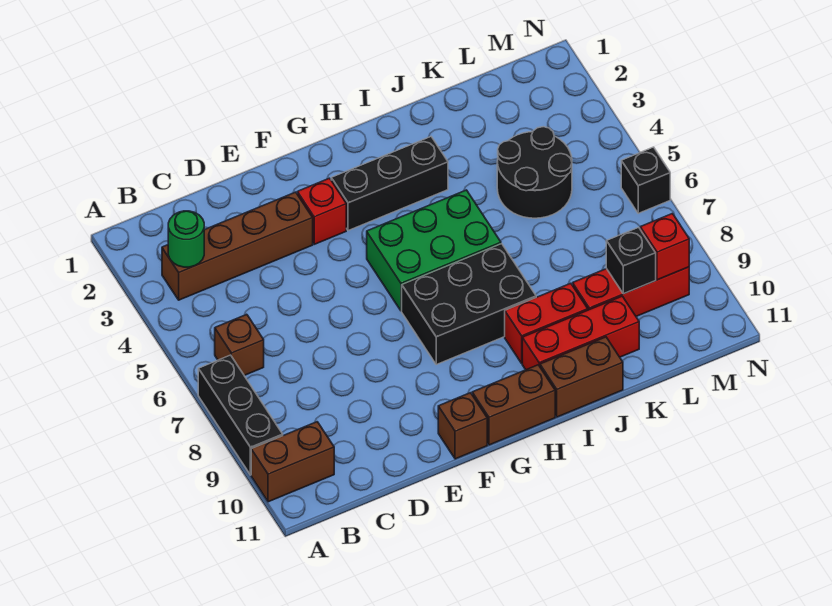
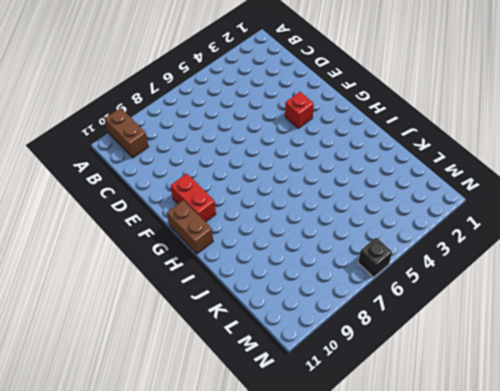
red 1x2 brick [171,174,216,222] -> red 1x2 brick moved to [505,283,588,363]
none -> black 1x3 brick [198,355,283,475]
none -> brown 1x4 brick [162,192,313,300]
none -> brown 1x1 brick [215,314,264,375]

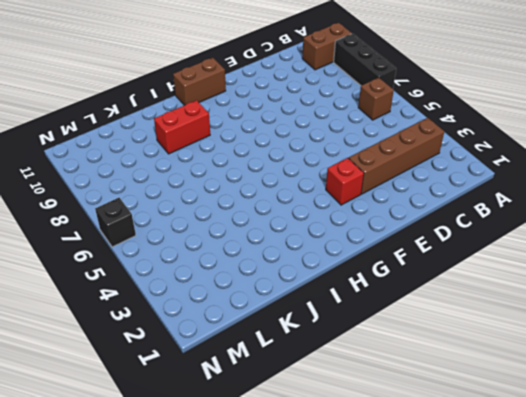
none -> brown 1x1 brick [438,393,487,459]
none -> black 1x3 brick [331,137,448,231]
none -> green 2x3 brick [367,190,501,311]

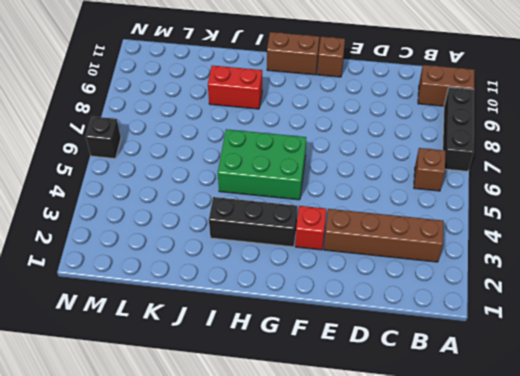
none -> black 2x3 brick [402,244,536,364]
none -> red 1x3 brick [522,296,639,370]
none -> brown 1x2 brick [540,337,623,417]

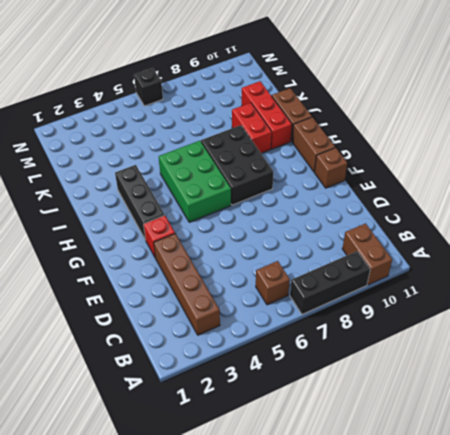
none -> black 2x2 round brick [497,127,572,218]
none -> red 1x3 brick [573,267,689,316]
none -> green 1x1 round brick [168,211,204,267]

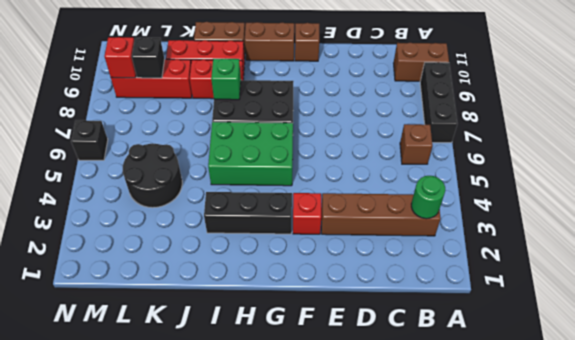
green 1x1 brick [211,58,241,100] -> none

